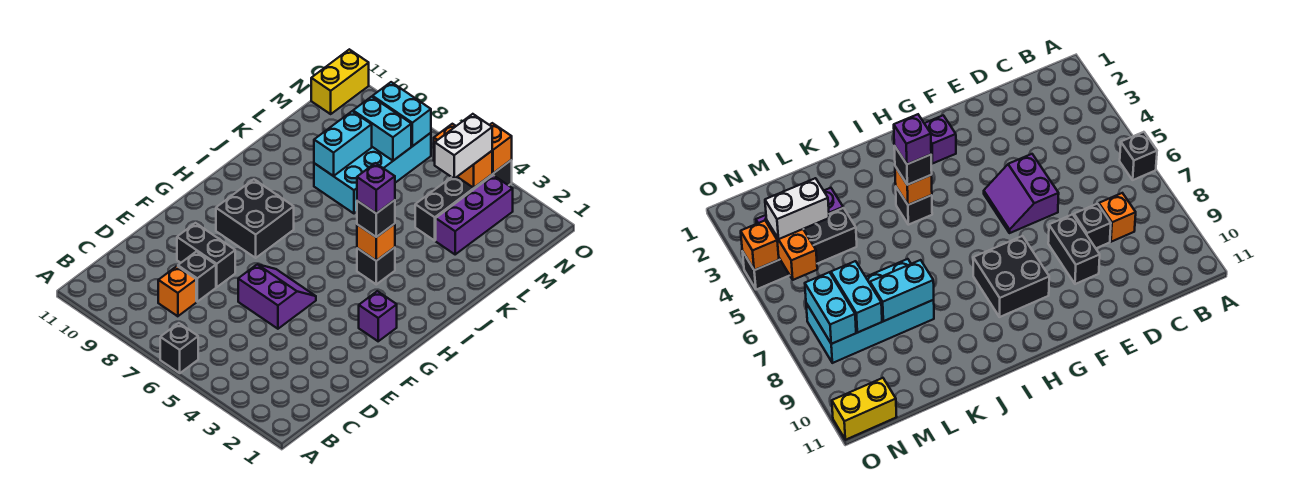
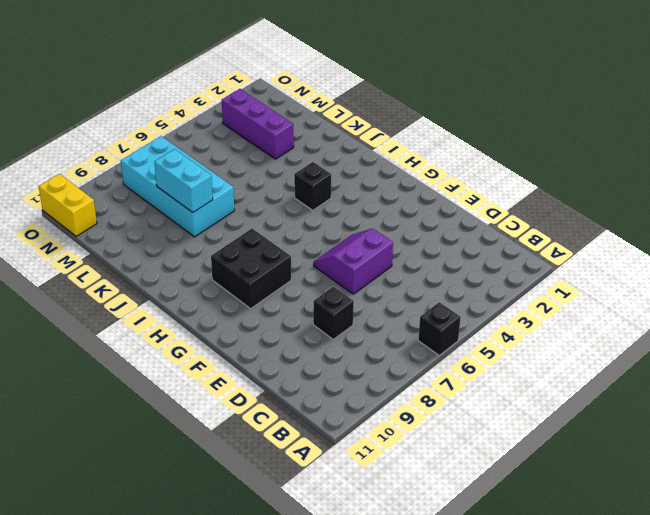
none -> orange 1x1 brick [158,266,196,316]
none -> black 1x2 brick [177,223,235,287]
none -> purple 1x1 brick [359,291,397,341]

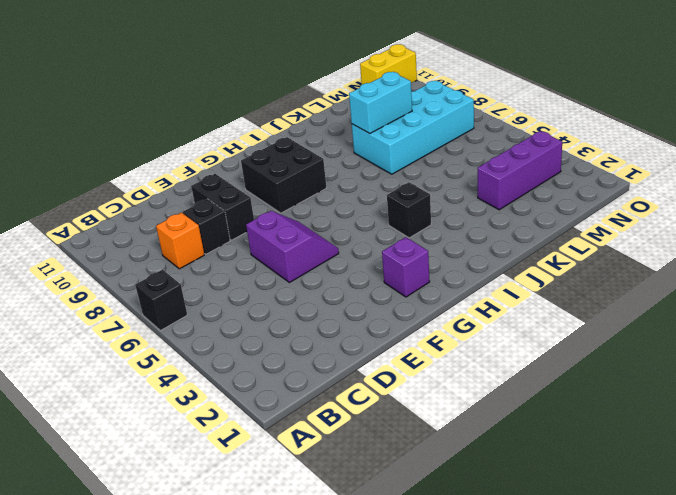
none -> black 1x4 brick [415,160,512,241]
none -> orange 1x1 brick [357,224,395,261]
none -> cyan 1x2 brick [353,97,411,161]

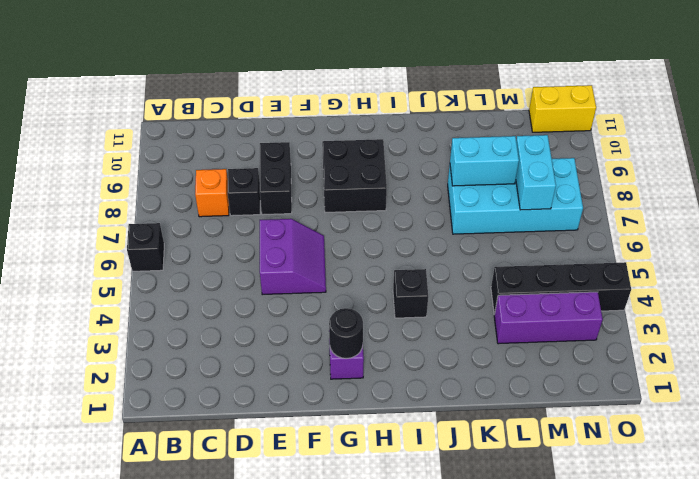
black 1x1 round brick [329,308,363,359] -> none
none -> orange 1x1 brick [357,224,395,261]
none -> orange 1x2 brick [434,124,492,188]
none -> cyan 1x2 brick [373,82,431,146]

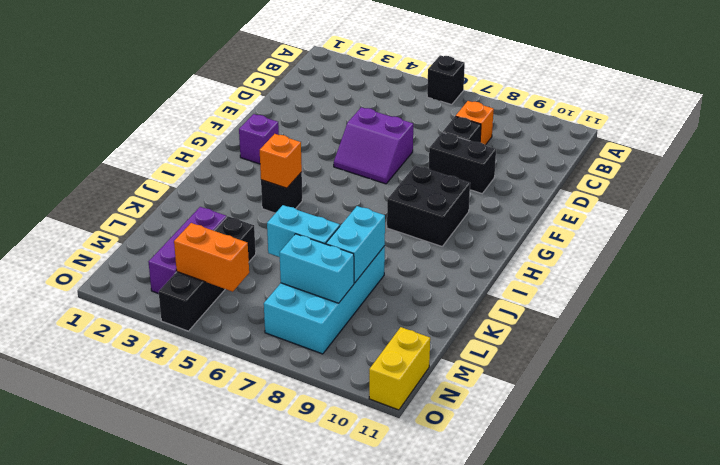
cyan 1x2 brick [267,205,340,257] -> cyan 1x2 brick moved to [373,82,431,146]
none -> orange 1x1 brick [490,123,512,173]
none -> black 1x1 brick [357,200,395,237]
none -> white 1x2 brick [435,114,492,179]

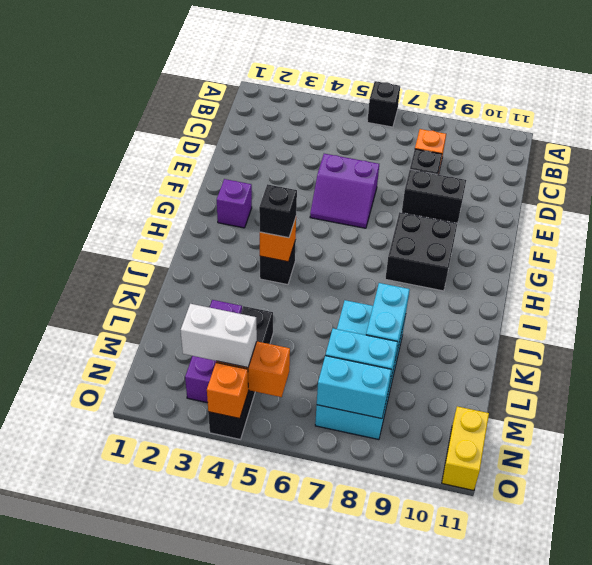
white 1x2 brick [181,304,257,367] -> white 1x2 brick turned to [435,114,492,179]
none -> purple 1x1 brick [357,163,395,213]

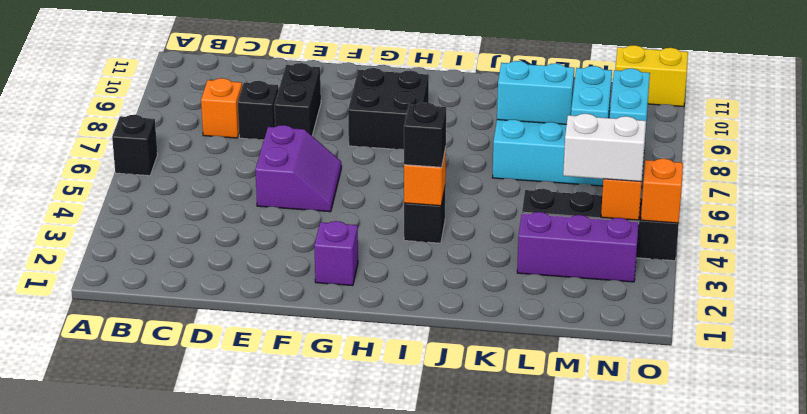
none -> purple 1x1 brick [357,163,395,213]

